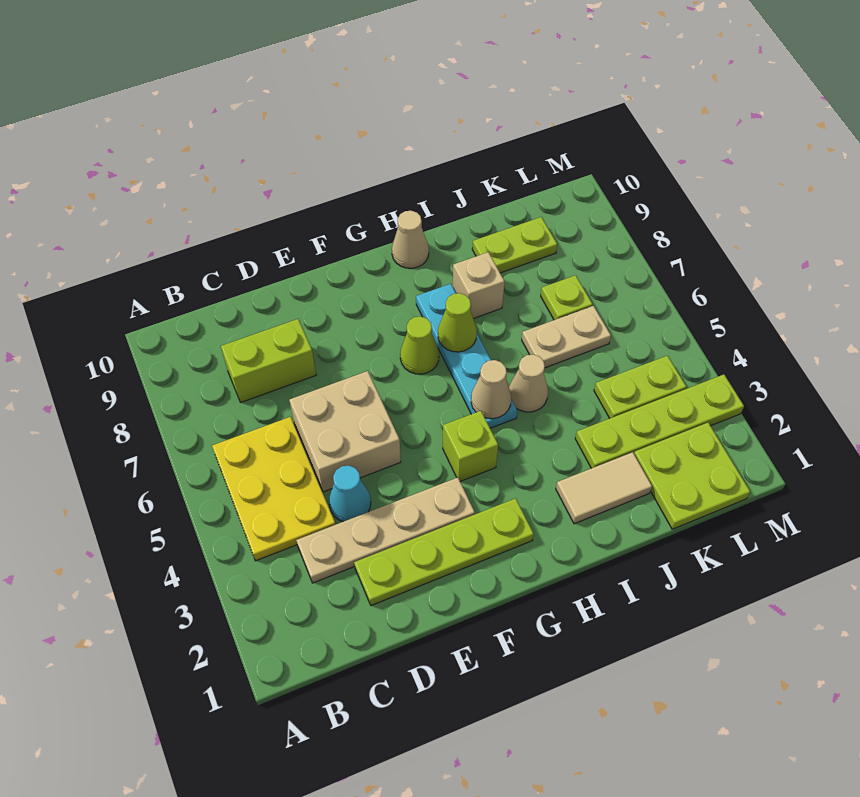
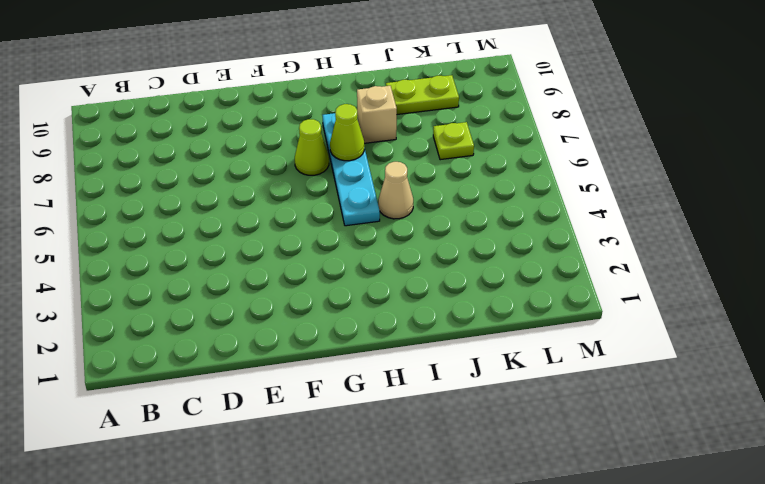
none -> yellow 2x3 plate [212,417,336,561]
none -> tan 1x4 plate [296,478,475,583]
none -> lime 1x2 brick [221,319,316,402]

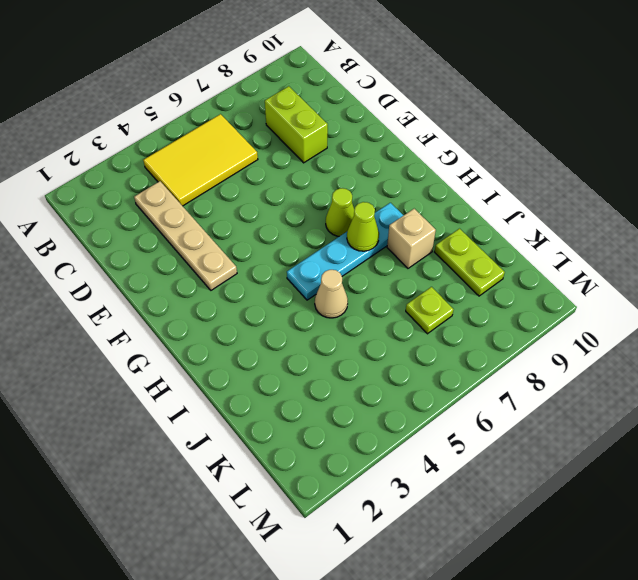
yellow 2x3 tile [143,114,258,206] -> yellow 2x3 plate [212,417,336,561]
none -> lime 1x4 plate [354,498,534,606]
none -> cyan 1x1 cone [329,466,371,522]
none -> tan 2x2 brick [289,371,401,492]

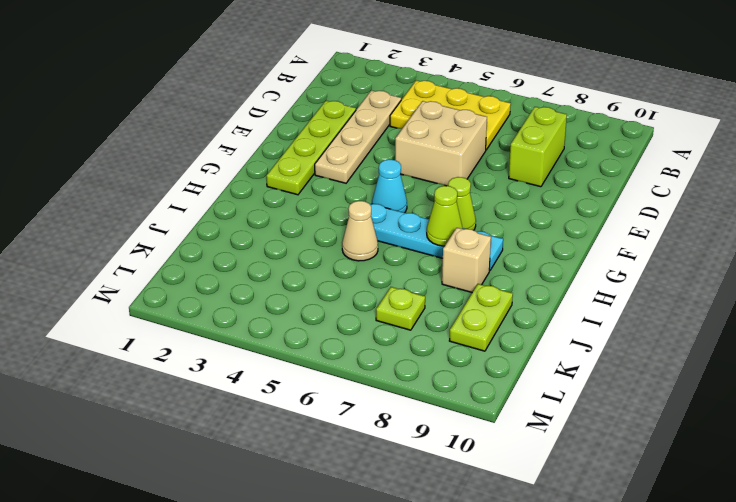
cyan 1x1 cone [372,159,407,213] -> cyan 1x1 cone moved to [329,466,371,522]
none -> lime 1x1 brick [443,411,498,481]
none -> tan 1x1 cone [392,211,429,268]
none -> tan 1x2 tile [556,452,652,524]

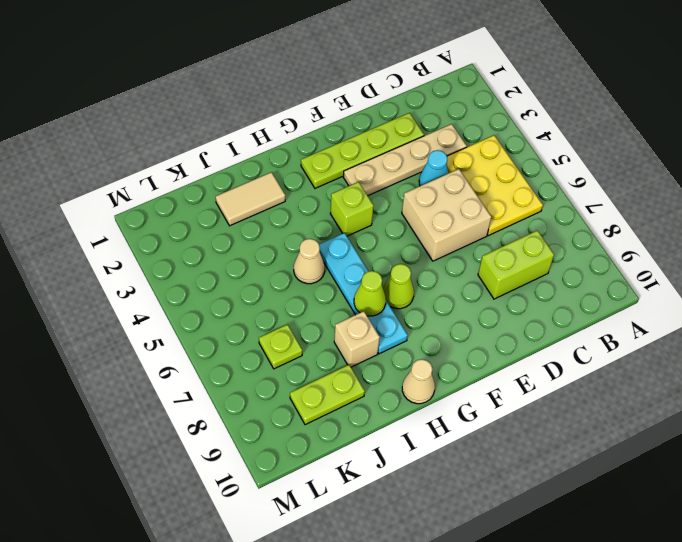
none -> lime 1x4 plate [575,375,744,468]
none -> tan 1x2 plate [522,306,611,368]
none -> lime 2x2 plate [634,423,750,529]

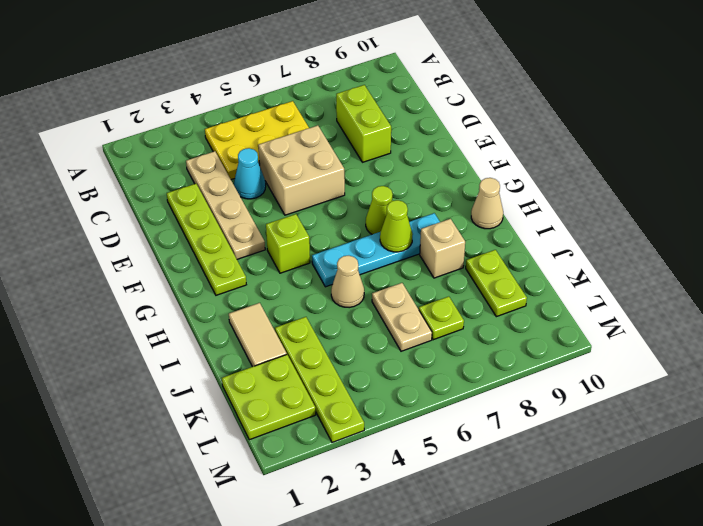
none -> lime 1x2 plate [594,356,687,418]
none -> tan 1x1 cone [471,360,511,419]

